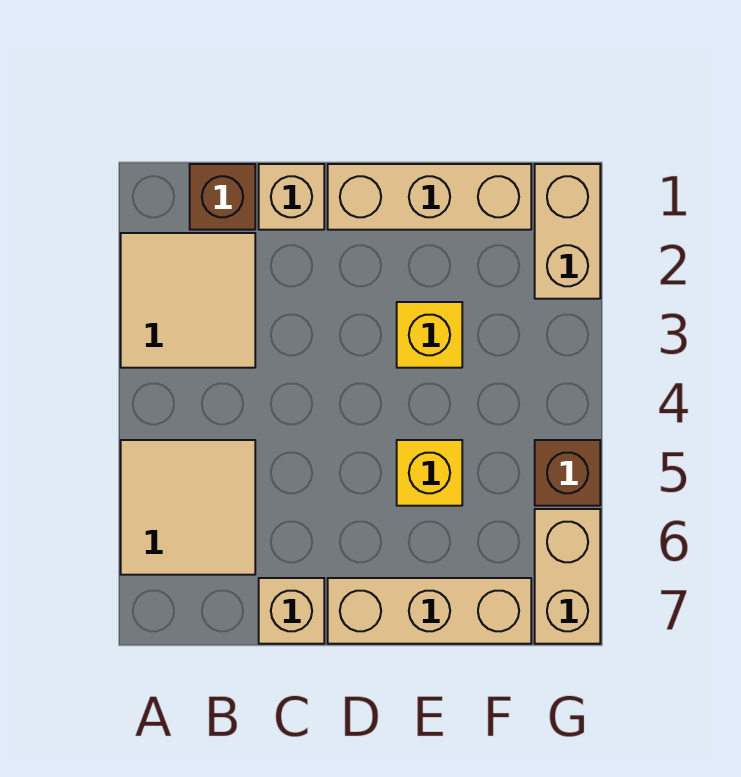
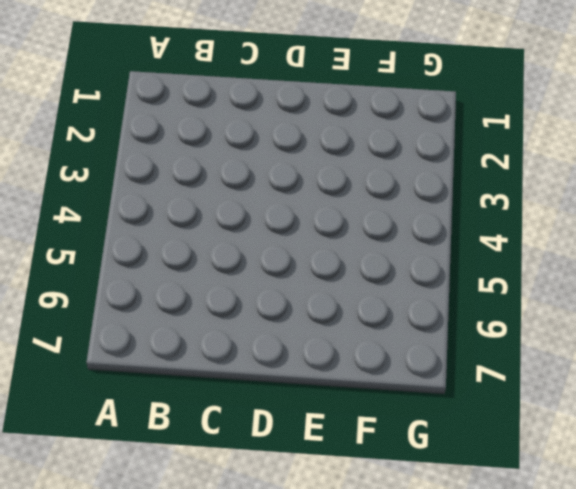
none -> tan 2x2 tile [121,233,255,368]
none -> tan 2x2 tile [121,440,255,575]
none -> brown 1x1 brick [190,164,255,230]

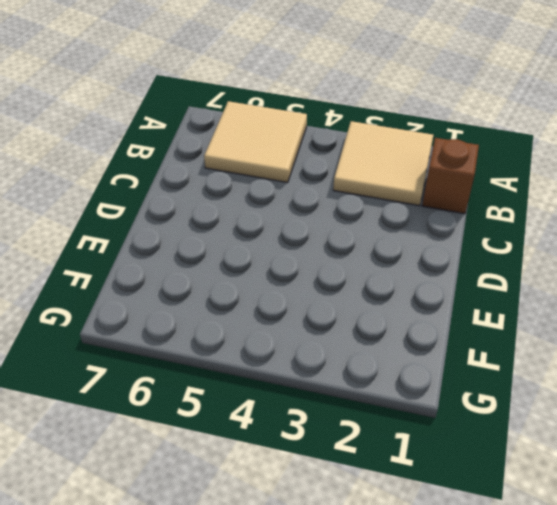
none -> tan 1x1 brick [259,164,324,230]
none -> tan 1x1 brick [259,578,324,644]
none -> tan 1x3 brick [328,164,531,230]

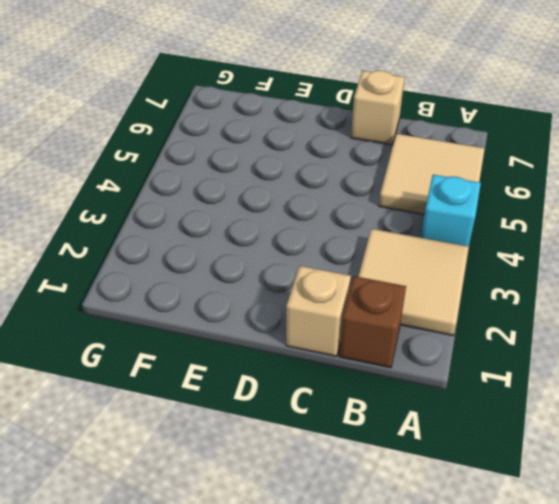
cyan 1x1 brick [421,175,481,246] -> none
none -> tan 1x3 brick [328,164,531,230]
none -> tan 1x3 brick [328,578,531,644]
none -> yellow 1x1 brick [397,302,462,368]

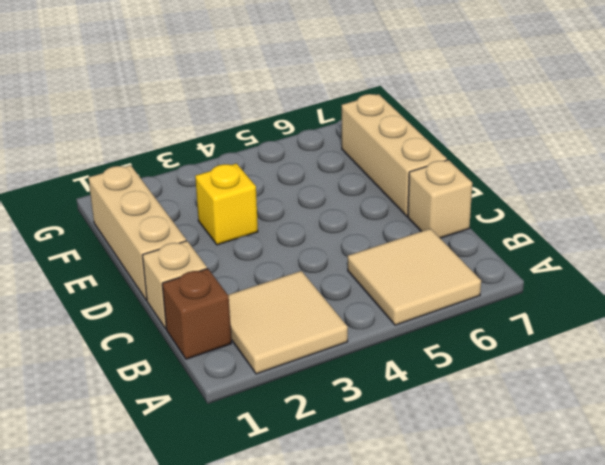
none -> yellow 1x1 brick [397,440,462,506]
none -> tan 1x2 brick [535,164,600,299]
none -> brown 1x1 brick [535,440,600,506]

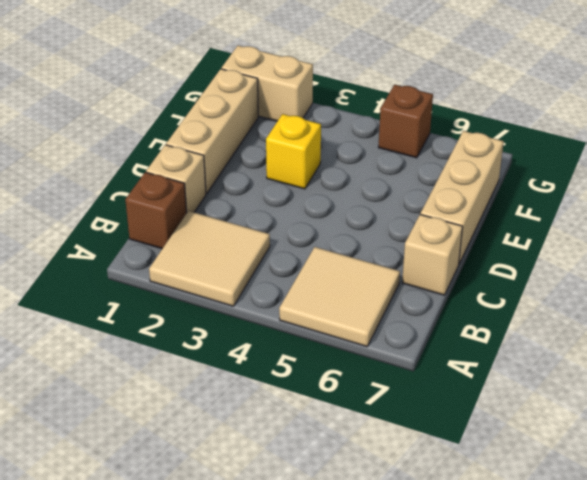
none -> yellow 1x1 brick [397,440,462,506]
none -> tan 1x2 brick [535,509,600,644]

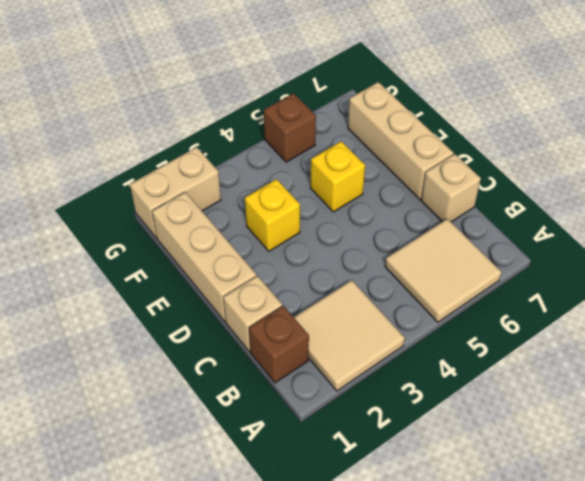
none -> tan 1x2 brick [535,509,600,644]

